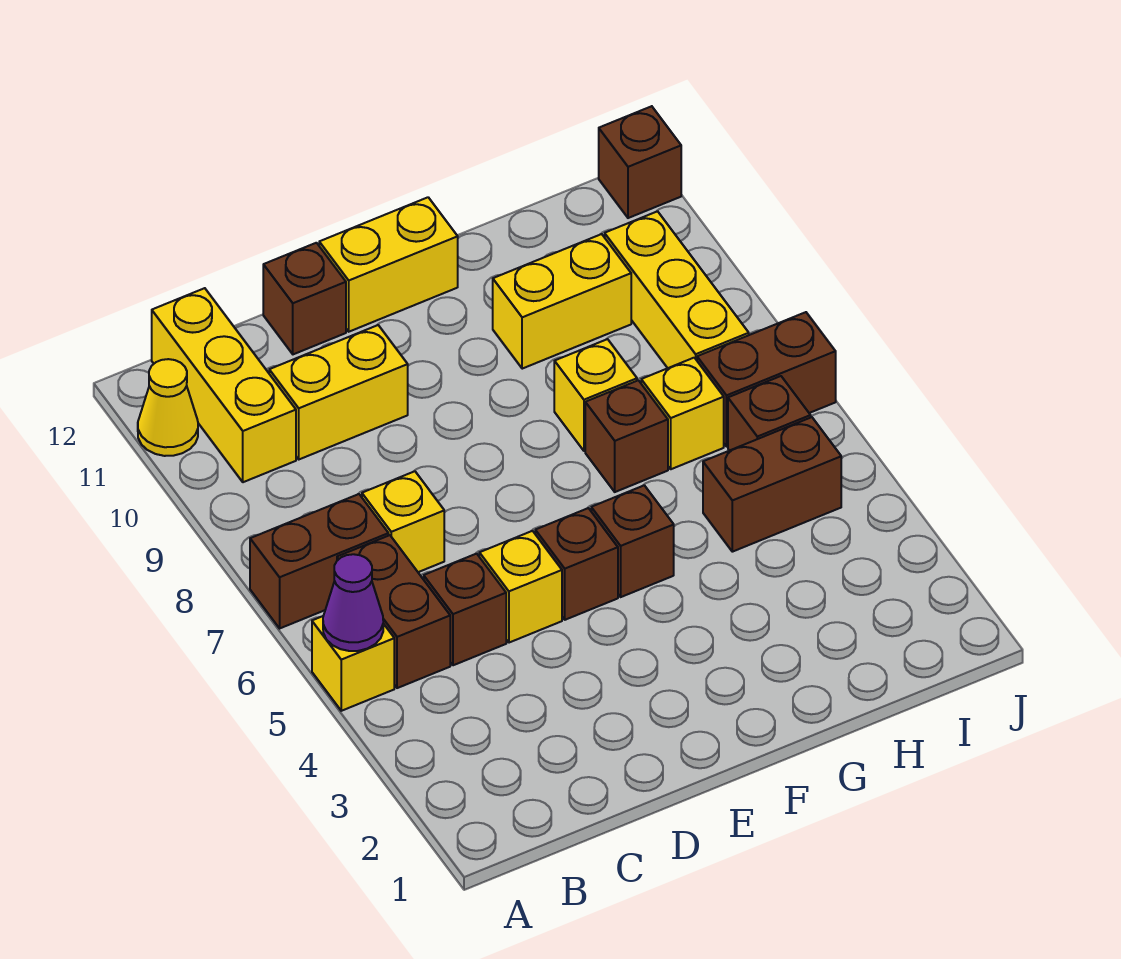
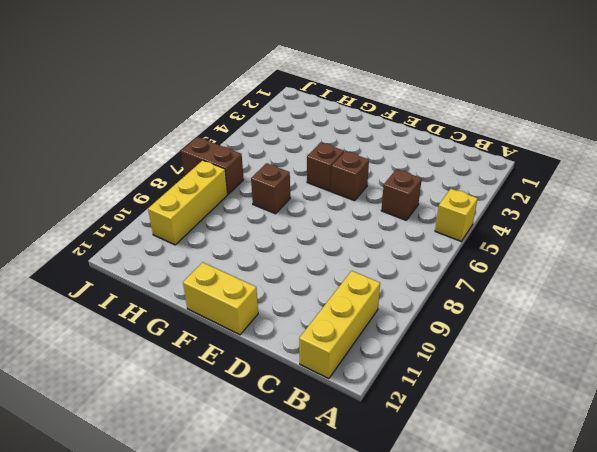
none -> brown 1x2 brick [250,494,389,628]
none -> yellow 1x1 cone [138,359,198,456]
none -> brown 1x2 brick [337,535,450,688]

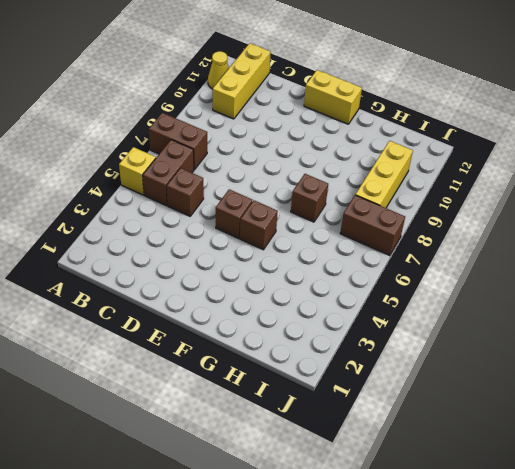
none -> yellow 1x1 brick [362,471,444,572]
none -> yellow 1x2 brick [269,325,408,459]
none -> yellow 1x1 brick [479,531,562,643]

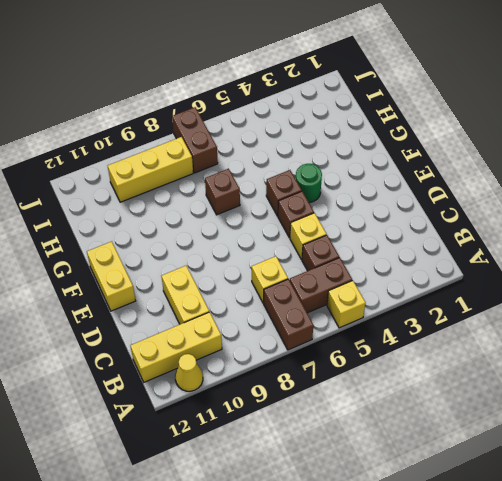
green 1x1 round brick [296,164,322,203] -> none
none -> brown 1x1 brick [263,243,346,354]
none -> yellow 1x1 brick [554,339,637,451]
none -> yellow 1x2 brick [493,234,631,369]

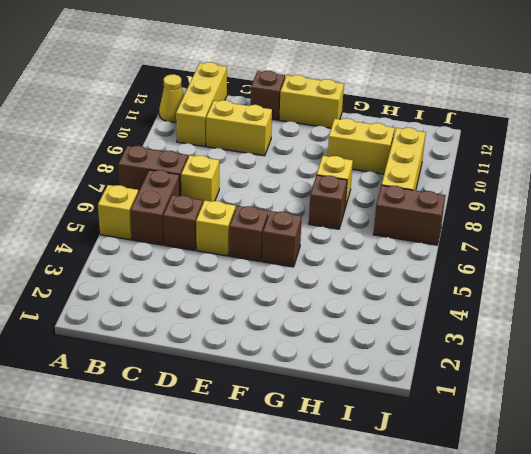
none -> brown 1x2 brick [703,417,841,552]
none -> yellow 1x1 brick [641,358,724,469]
none -> brown 1x1 brick [728,376,811,451]

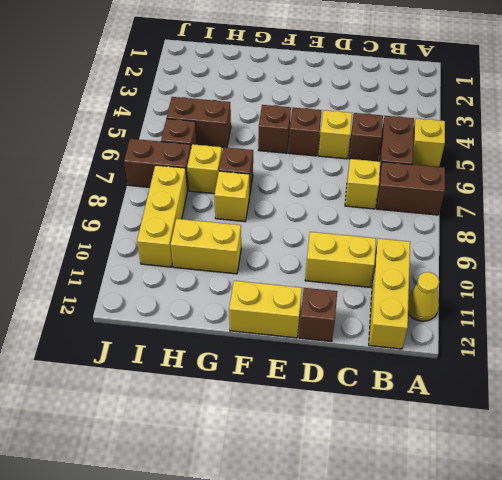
none -> brown 1x1 brick [599,106,681,218]
none -> purple 1x1 cone [323,554,383,651]

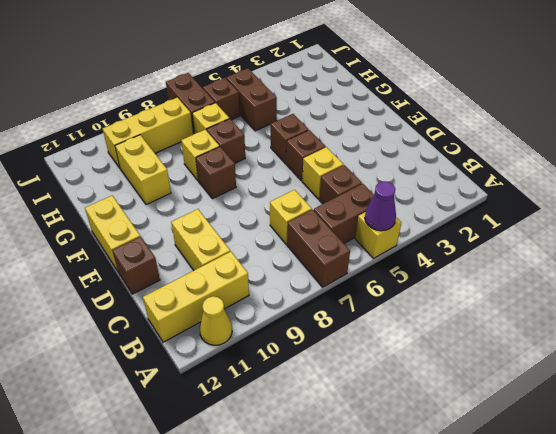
brown 1x1 brick [196,147,236,199] -> brown 1x1 brick moved to [599,106,681,218]

